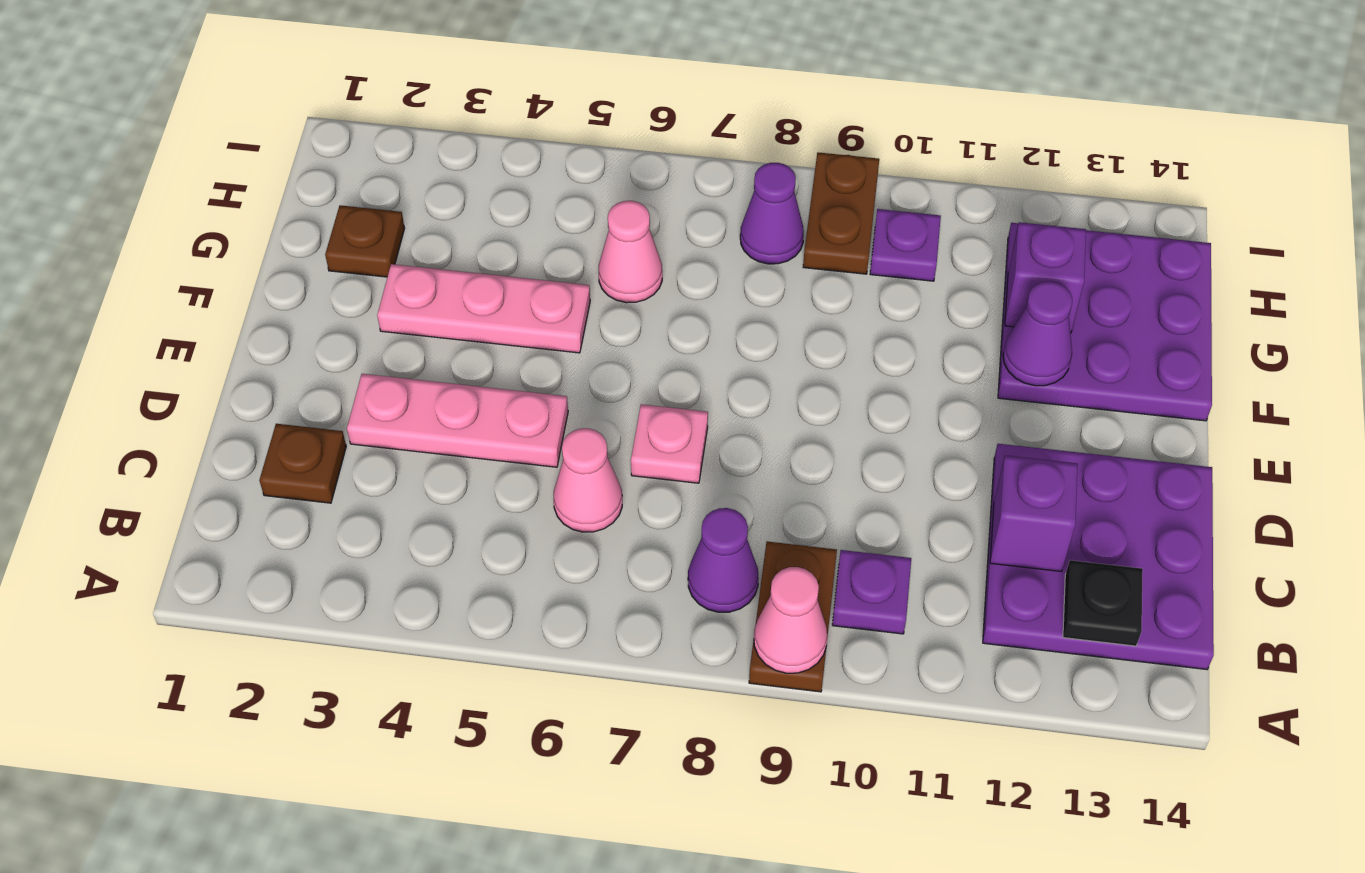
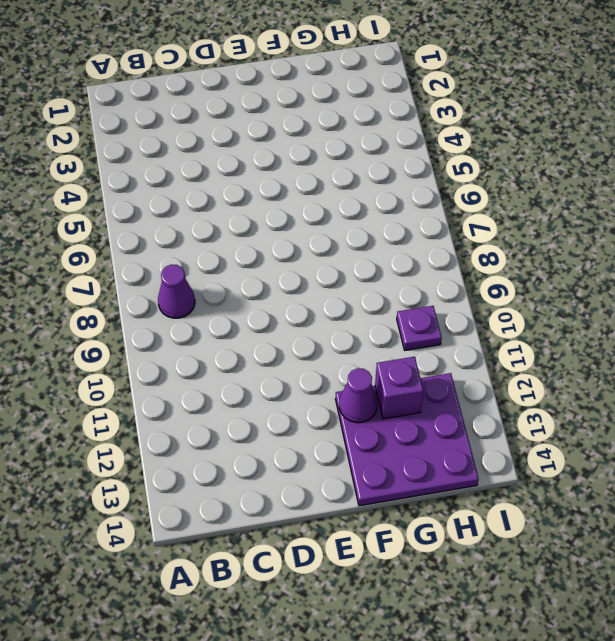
none -> brown 1x2 plate [749,542,837,692]
none -> purple 1x1 plate [832,550,911,634]
none -> purple 3x3 plate [983,444,1214,670]

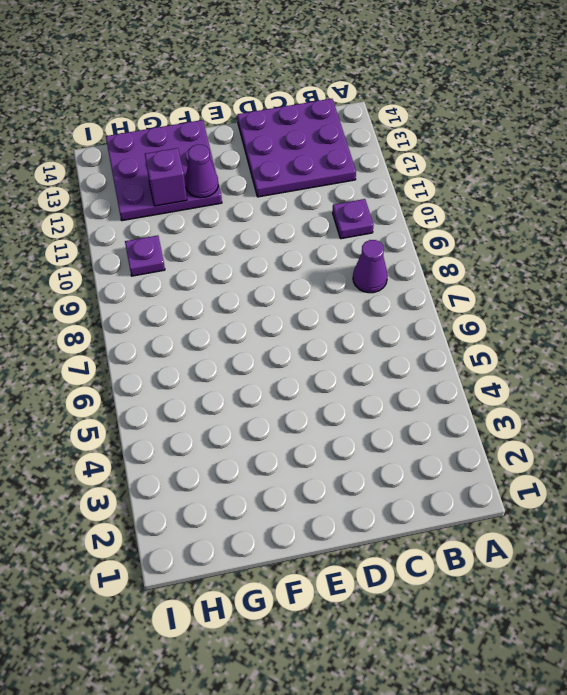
none -> brown 1x2 plate [749,542,837,692]
none -> brown 1x1 plate [259,424,346,503]
none -> pink 1x1 cone [554,428,622,532]

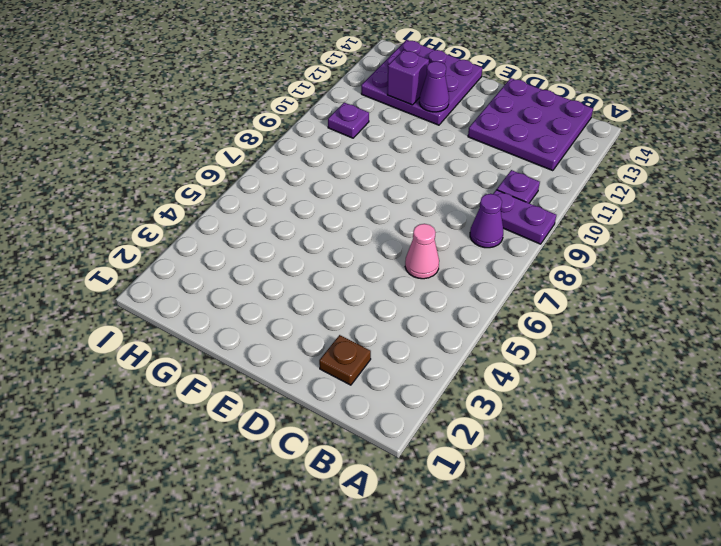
purple 1x2 plate [493,190,556,244] -> brown 1x2 plate [749,542,837,692]
none -> pink 1x3 plate [347,374,568,467]
none -> pink 1x1 plate [631,404,708,483]
none -> pink 1x3 plate [377,264,590,353]

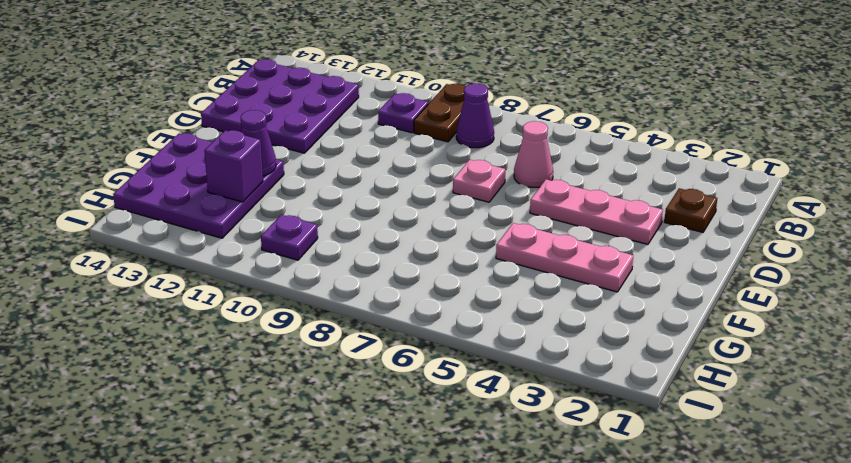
none -> brown 1x1 plate [325,205,405,277]
none -> pink 1x1 cone [599,201,662,303]
none -> purple 1x1 cone [740,163,804,264]

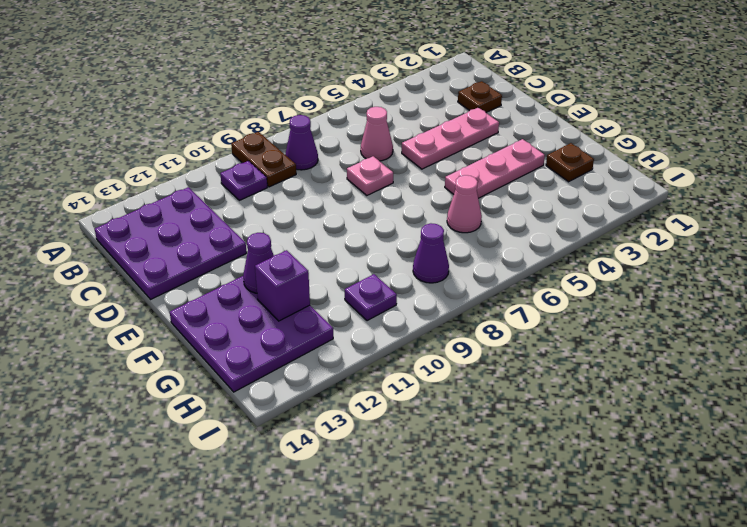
none -> brown 1x2 plate [803,152,879,274]
none -> pink 1x1 cone [754,567,827,673]
none -> black 1x1 plate [1063,560,1143,646]

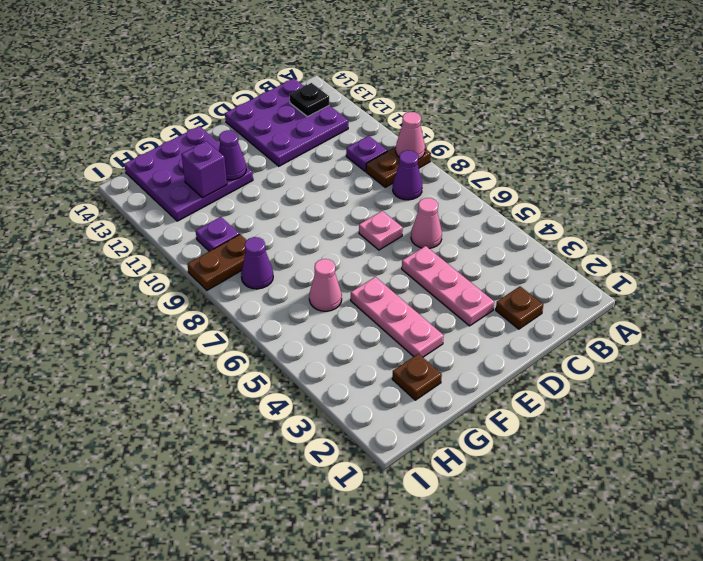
none -> purple 1x1 brick [990,455,1078,572]

